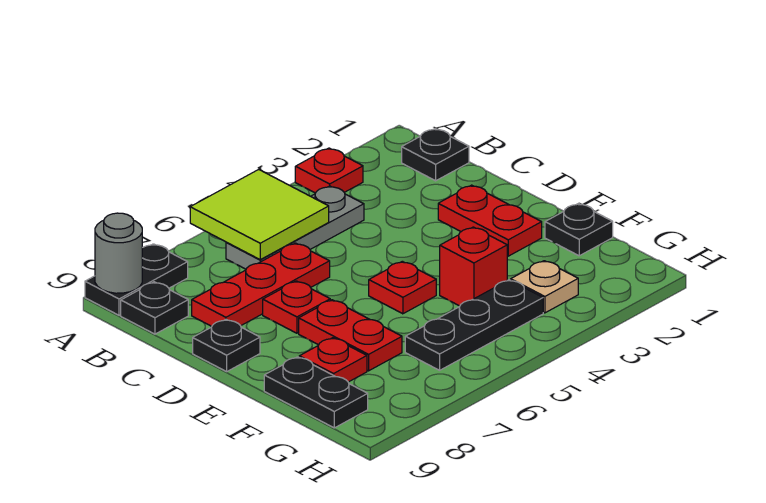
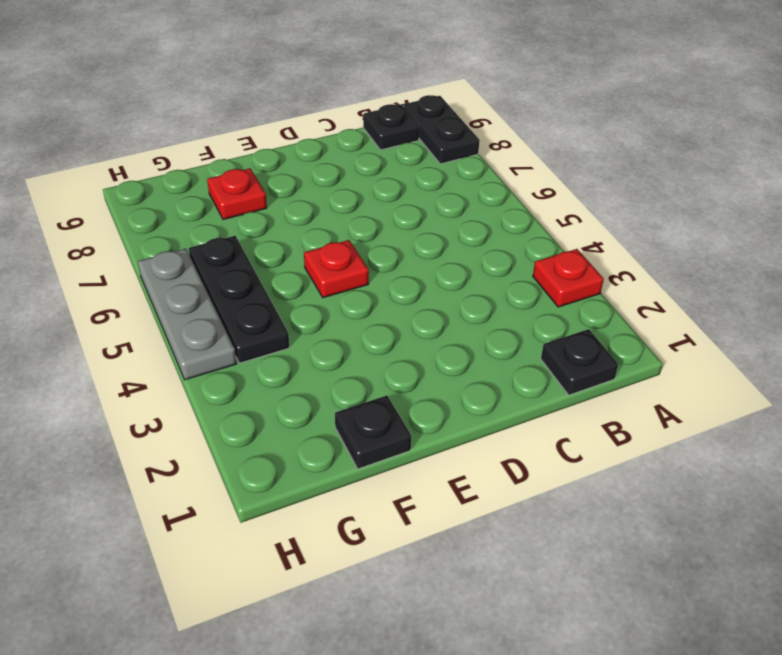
grey 1x3 plate [138,249,237,380] -> grey 1x3 plate moved to [226,186,364,269]
none -> red 1x3 plate [192,243,330,326]
none -> red 1x2 plate [438,185,542,256]
none -> red 1x1 plate [263,281,330,333]

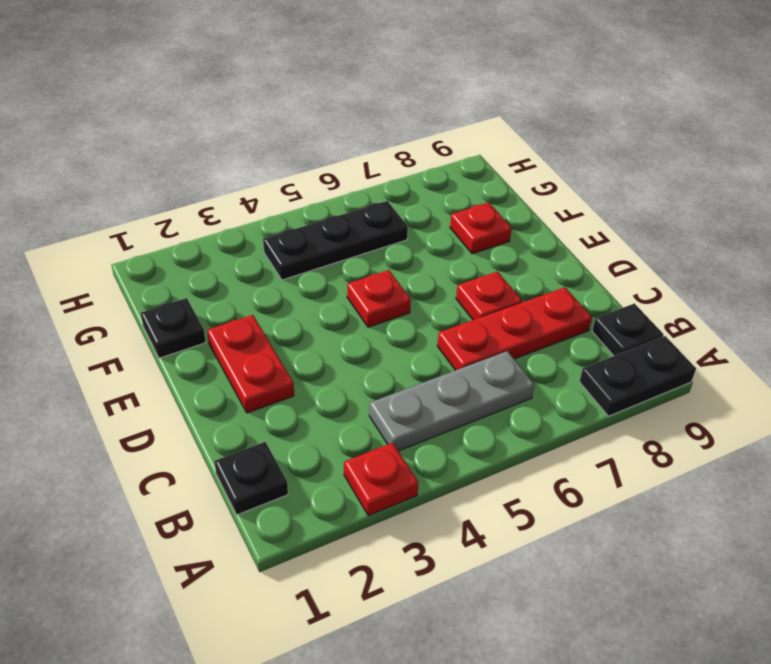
none -> black 1x1 plate [193,320,260,372]
none -> red 1x2 plate [299,300,402,371]
none -> red 1x1 brick [440,227,507,306]

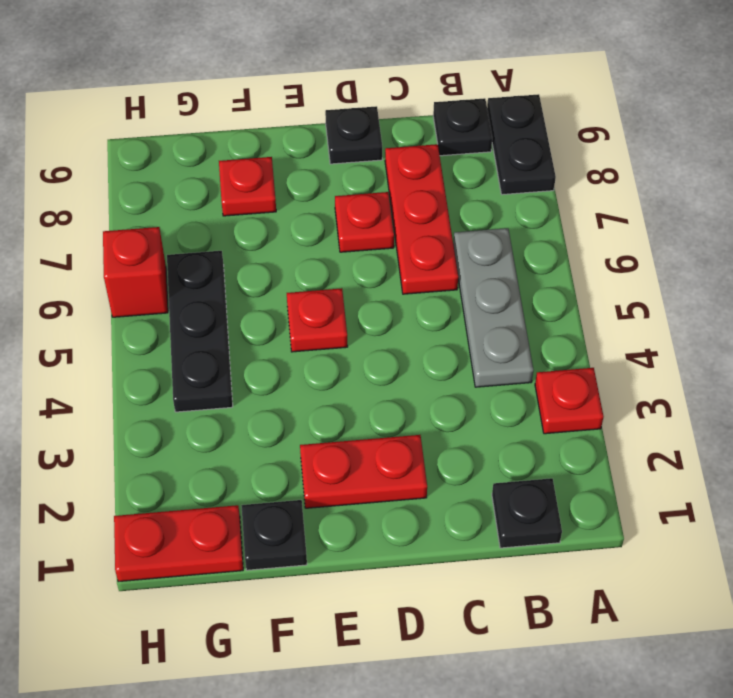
red 1x2 plate [114,505,243,582] -> red 1x2 plate moved to [299,300,402,371]
red 1x1 brick [103,227,168,317] -> red 1x1 brick moved to [440,227,507,306]
none -> black 1x2 plate [264,357,368,428]
none -> tan 1x1 plate [511,261,578,313]
none -> lime 2x2 tile [190,169,329,260]

